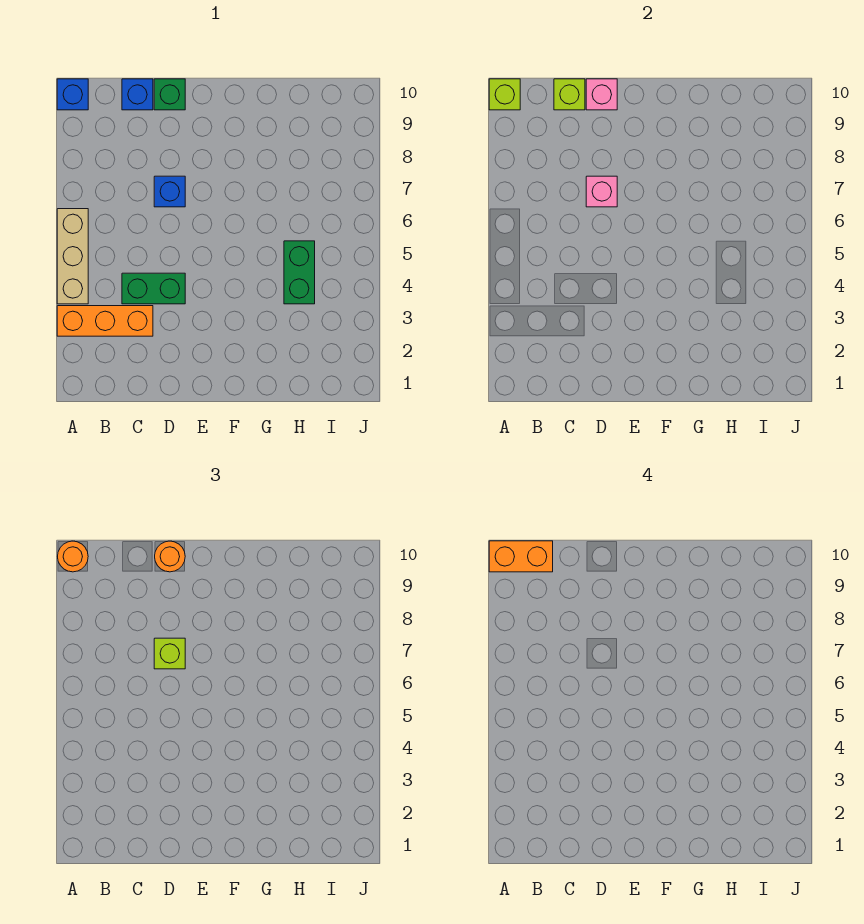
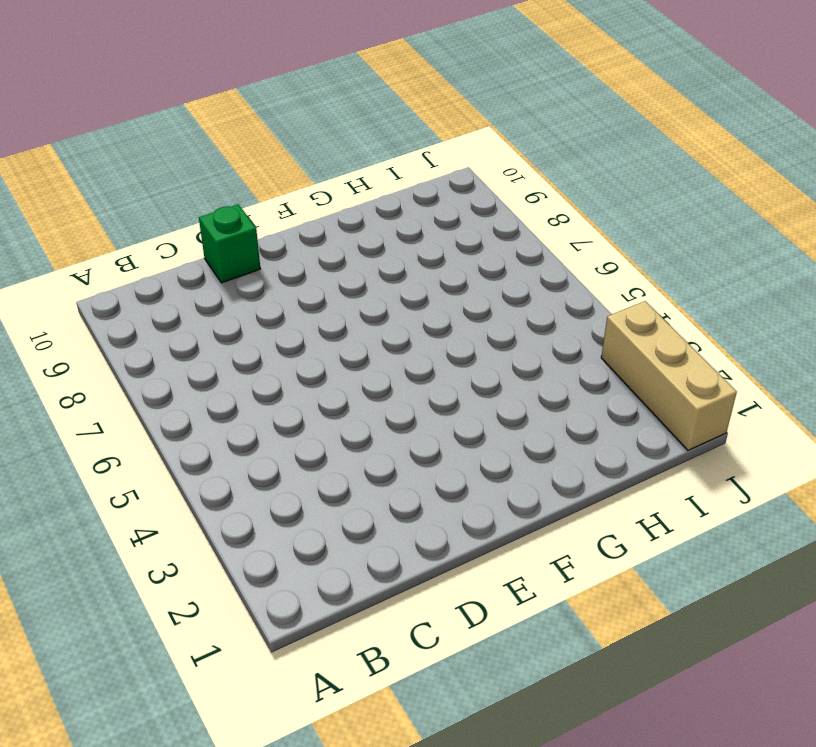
tan 1x3 brick [601,301,737,450] -> tan 1x3 brick moved to [57,209,88,304]
none -> orange 1x3 brick [57,306,153,336]
none -> blue 1x1 brick [57,79,88,110]
none -> green 1x2 brick [122,273,185,304]

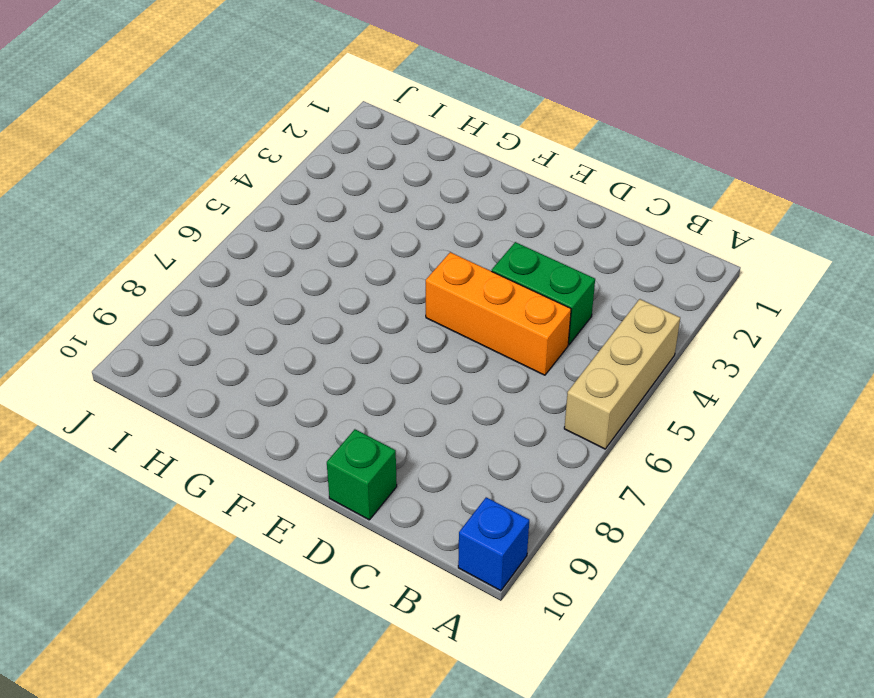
orange 1x3 brick [426,252,571,375] -> orange 1x3 brick moved to [57,306,153,336]
none -> blue 1x1 brick [122,79,153,110]
none -> blue 1x1 brick [154,176,185,207]
none -> green 1x2 brick [284,241,315,304]

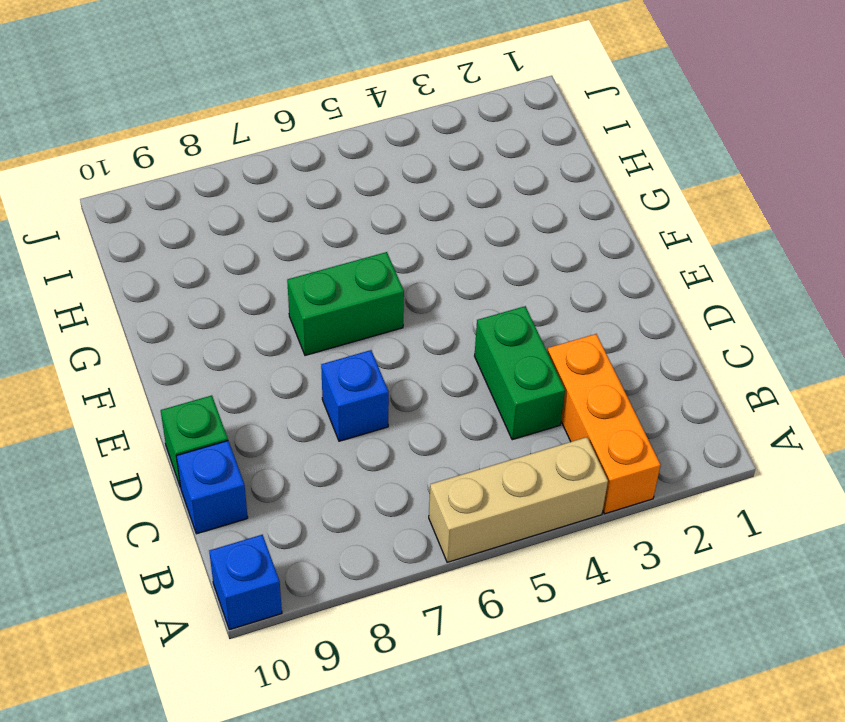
green 1x2 brick [287,252,404,355] -> green 1x2 brick moved to [284,241,315,304]
none -> lime 1x1 brick [489,79,520,110]
none -> lime 1x1 brick [554,79,585,110]
none -> pink 1x1 brick [586,176,617,207]

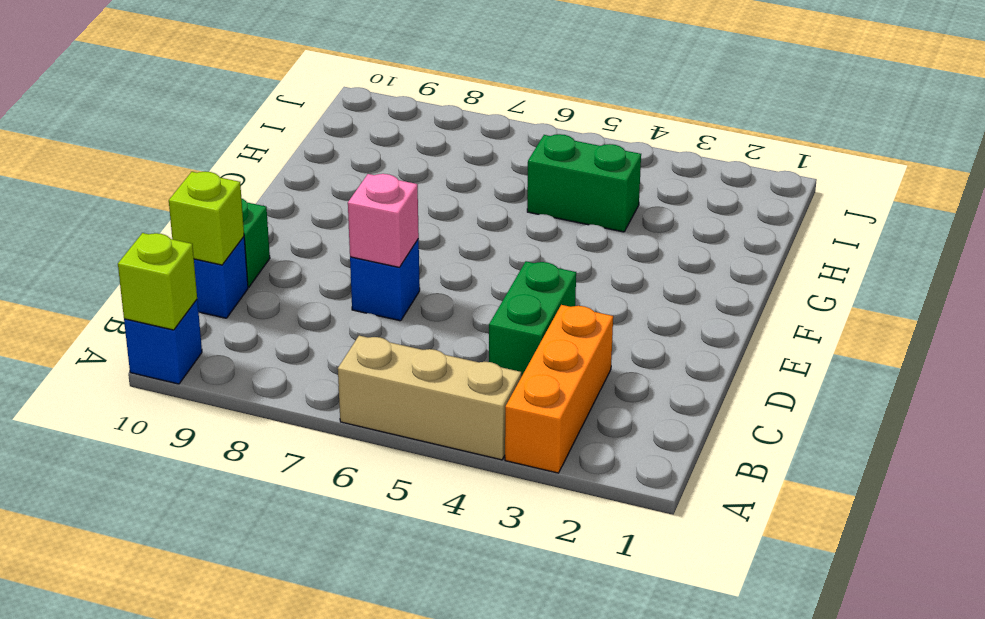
none -> pink 1x1 brick [586,79,617,110]
none -> orange 1x1 round brick [58,541,88,572]
none -> lime 1x1 brick [154,638,185,669]

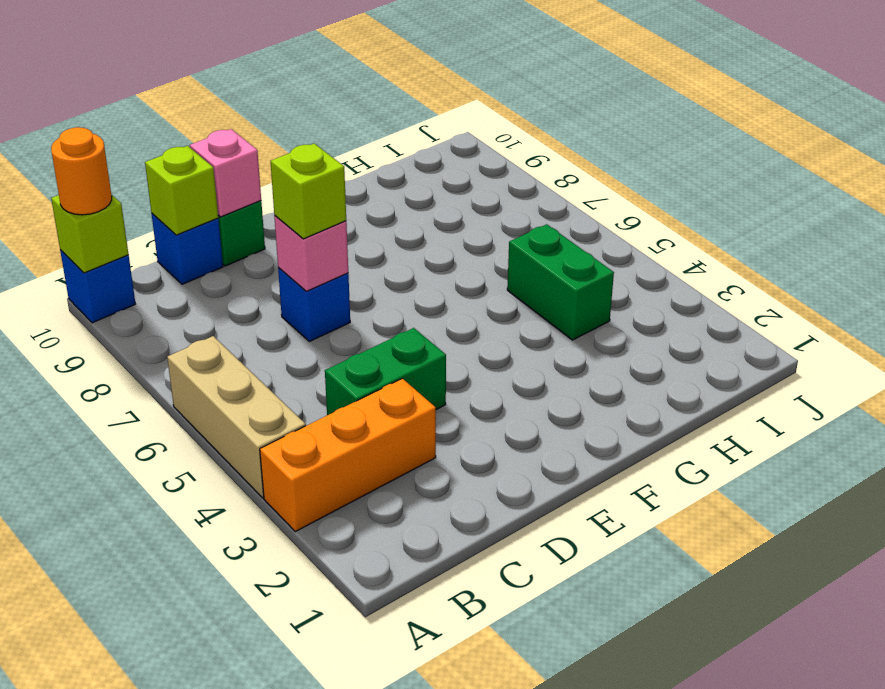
none -> orange 1x1 round brick [155,541,185,572]
none -> orange 1x2 brick [489,541,553,572]

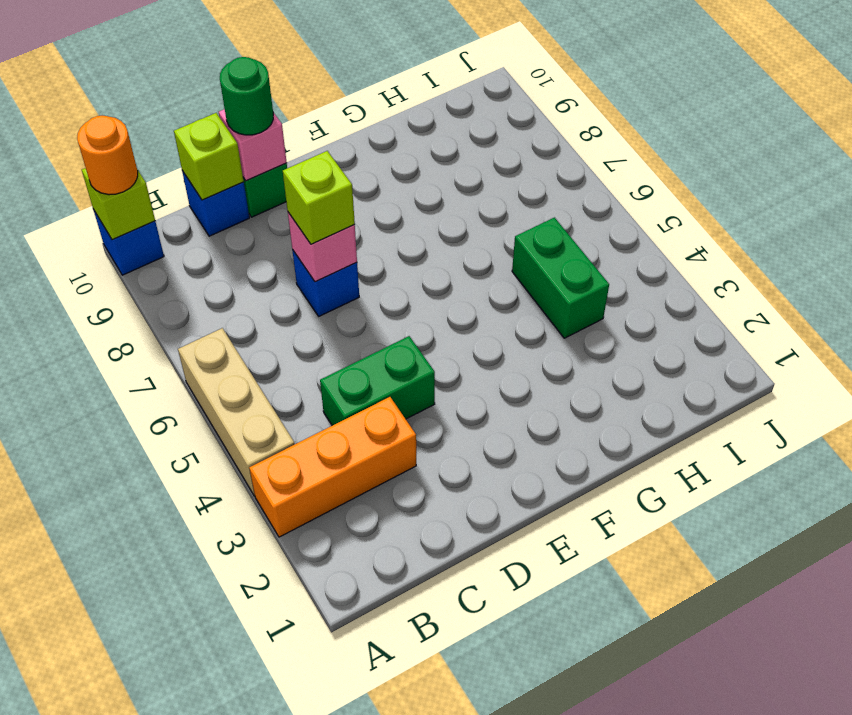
green 1x1 round brick [220,57,273,135] -> orange 1x1 round brick [155,541,185,572]
none -> orange 1x2 brick [489,541,553,572]

